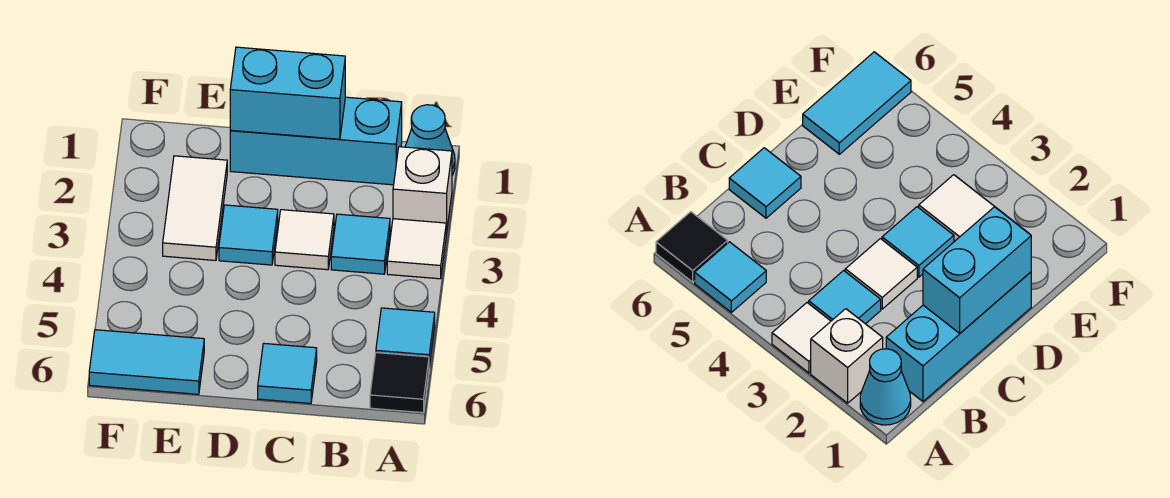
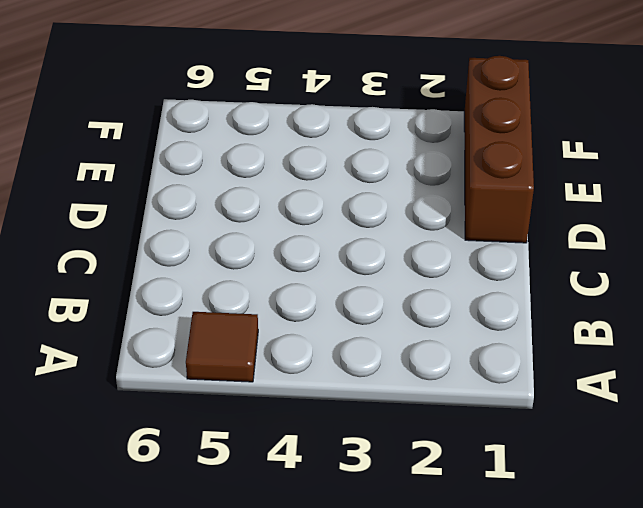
brown 1x1 tile [186,312,258,382] -> cyan 1x1 tile [376,308,435,366]
brown 1x3 brick [464,56,534,243] -> cyan 1x3 brick [230,97,402,185]
none -> cyan 1x1 cone [405,105,455,175]
none -> white 1x1 brick [393,147,452,234]
none -> white 1x1 tile [387,219,446,279]

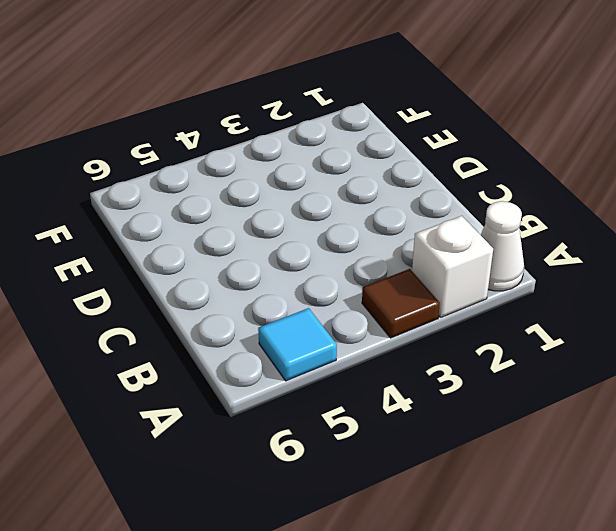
white 1x1 cone [481,201,524,291] -> cyan 1x1 cone [405,105,455,175]
brown 1x1 tile [362,269,440,338] -> white 1x1 tile [387,219,446,279]
none -> black 1x1 tile [370,353,429,413]
none -> cyan 1x3 brick [230,97,402,185]
none -> cyan 1x1 tile [331,214,390,274]

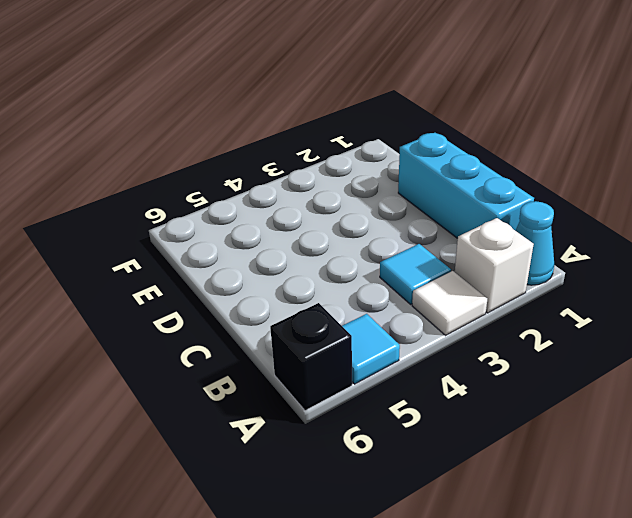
black 1x1 brick [270,303,352,411] -> black 1x1 tile [370,353,429,413]
none -> white 1x1 tile [275,210,334,270]
none -> cyan 1x1 tile [258,344,317,403]
none -> cyan 1x1 tile [219,205,278,265]

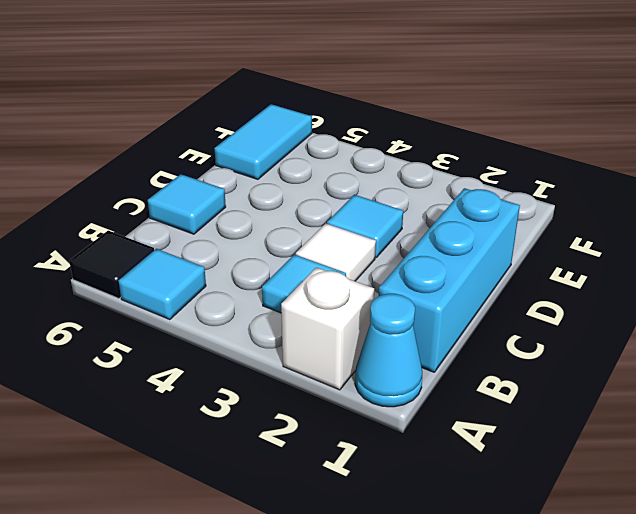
none -> white 1x1 tile [387,219,446,279]
none -> white 1x2 tile [163,156,227,260]
none -> cyan 1x2 brick [230,47,345,139]

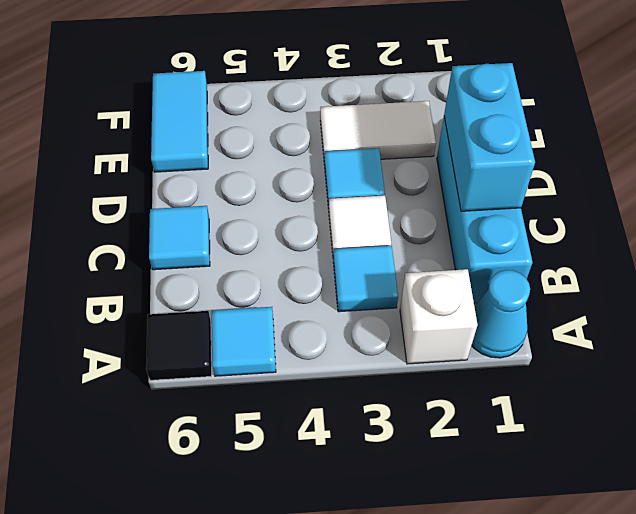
none -> white 1x1 tile [387,219,446,279]

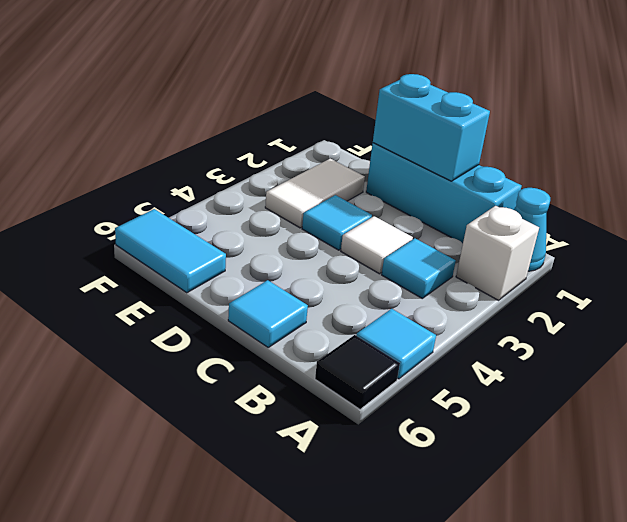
none -> white 1x1 tile [387,219,446,279]

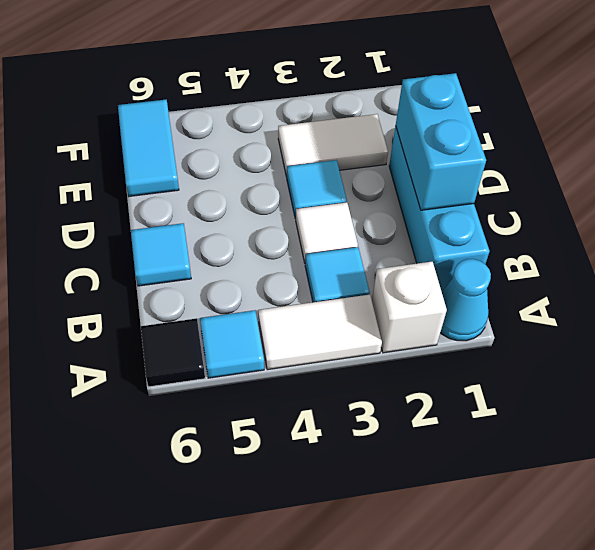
white 1x2 tile [258,295,382,370] -> white 1x1 tile [387,219,446,279]

